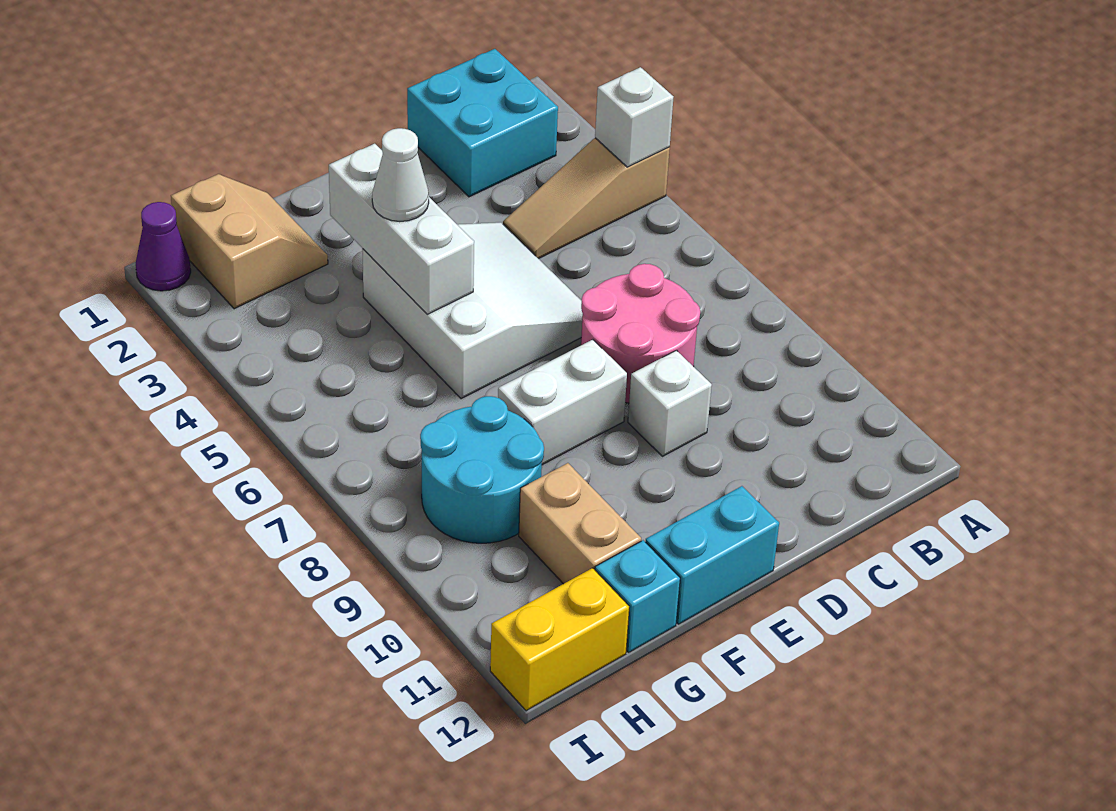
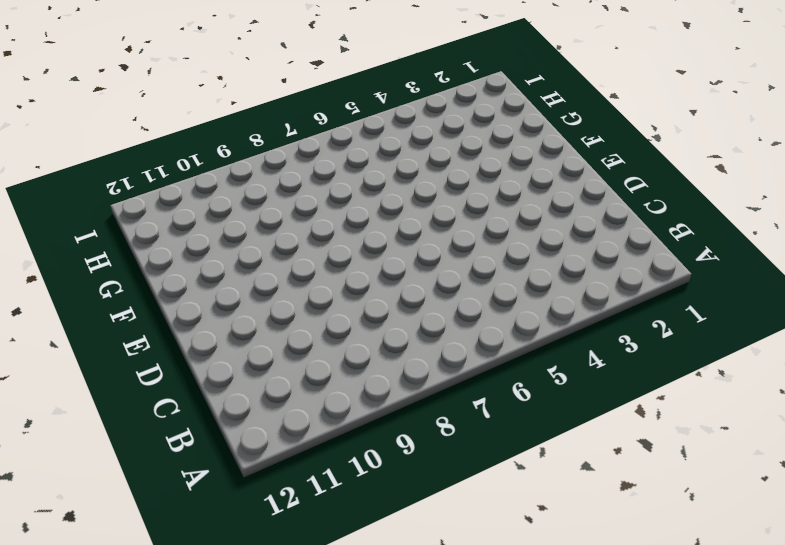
none -> tan 1x3 slope [503,138,670,259]
none -> cyan 2x2 brick [407,49,558,197]
none -> pink 2x2 round brick [581,264,700,403]

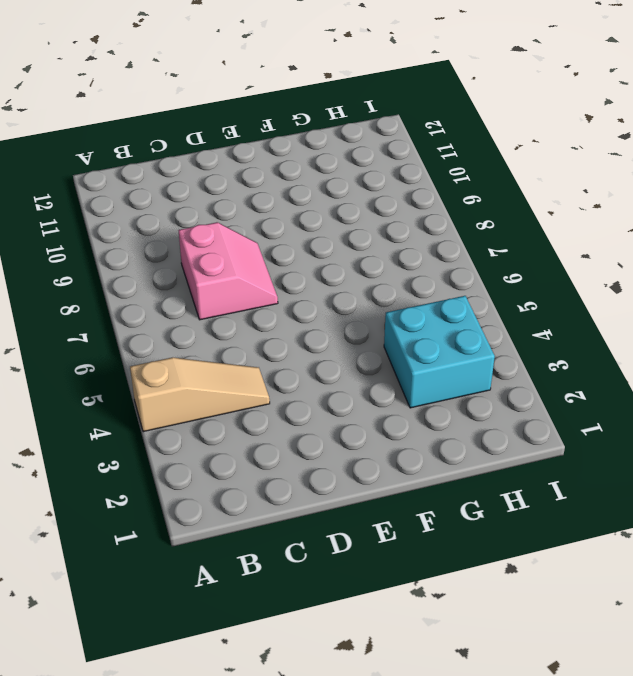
pink 2x2 slope [178,222,278,320] -> pink 2x2 round brick [581,264,700,403]
cyan 2x2 brick [384,296,495,408] -> cyan 2x2 brick moved to [407,49,558,197]
none -> white 3x3 slope [362,222,583,399]
none -> white 1x1 brick [628,350,712,456]
none -> white 1x2 brick [498,340,627,465]

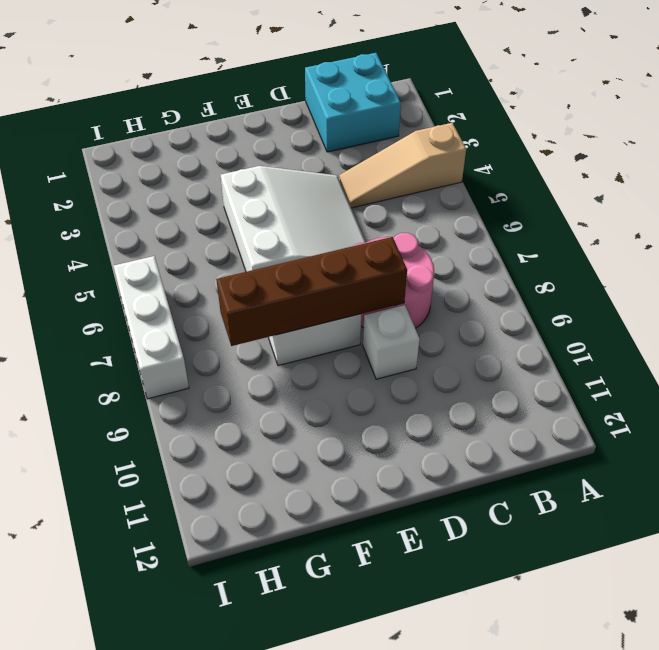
brown 1x4 brick [216,237,407,346] -> none
white 1x3 brick [114,256,189,399] -> white 1x3 brick moved to [329,144,474,314]
none -> cyan 1x2 brick [646,486,779,624]
none -> tan 2x2 slope [171,174,328,309]
none -> cyan 2x2 round brick [420,396,544,543]

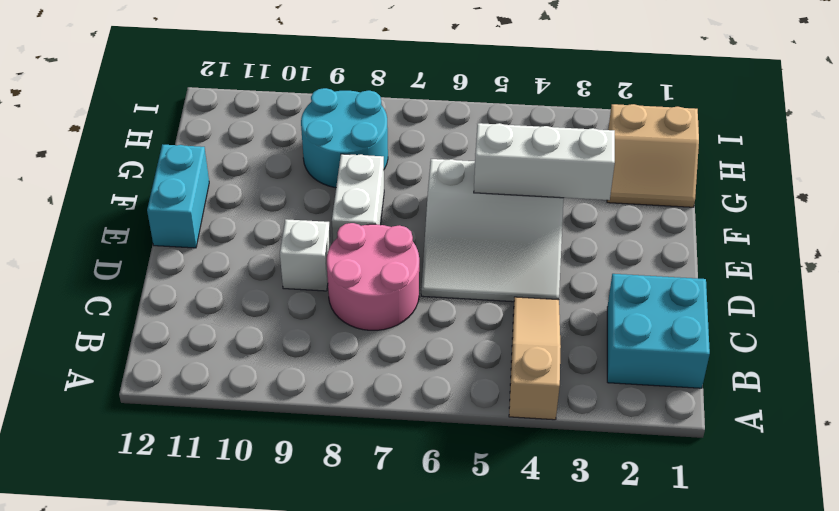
none -> tan 1x2 brick [519,463,641,584]
none -> cyan 1x1 brick [595,540,680,653]
none -> yellow 1x2 brick [490,568,629,711]

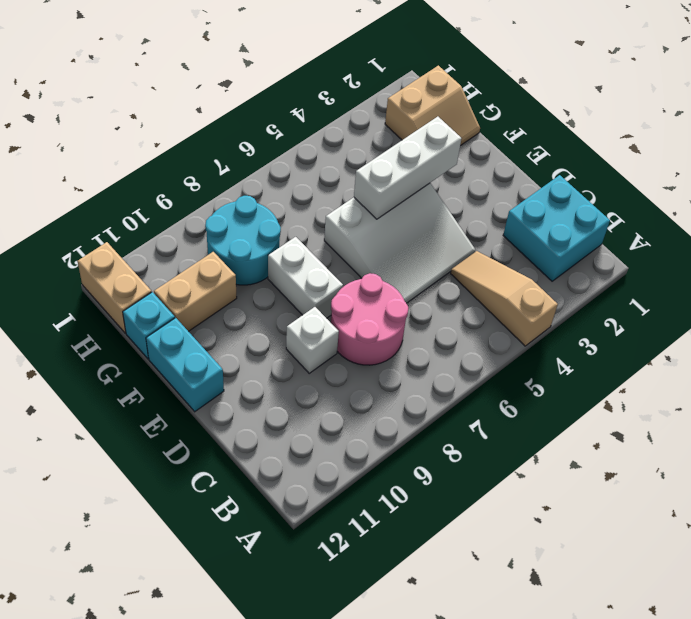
tan 1x2 brick [77,242,151,333] -> yellow 1x2 brick [490,568,629,711]
none -> purple 1x1 cone [136,202,191,291]
none -> white 1x1 brick [595,67,673,167]
none -> white 1x1 cone [372,128,429,222]

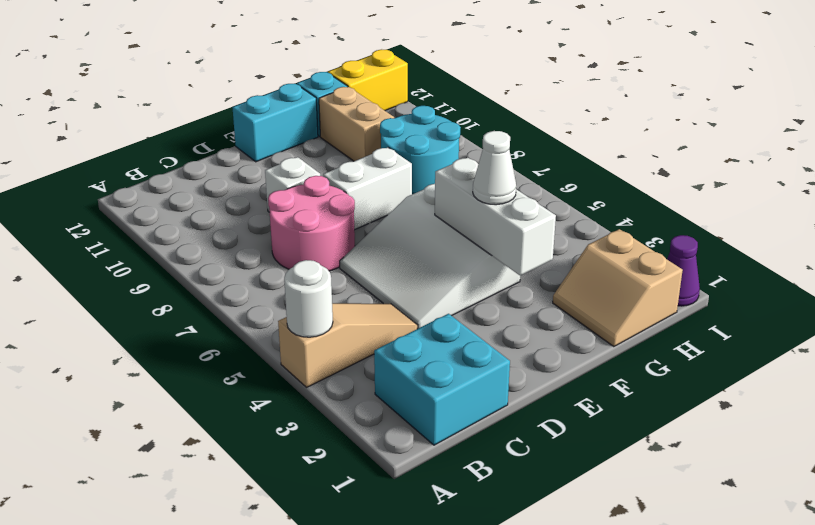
white 1x1 round brick [284,260,333,337] -> white 1x1 brick [595,67,673,167]

